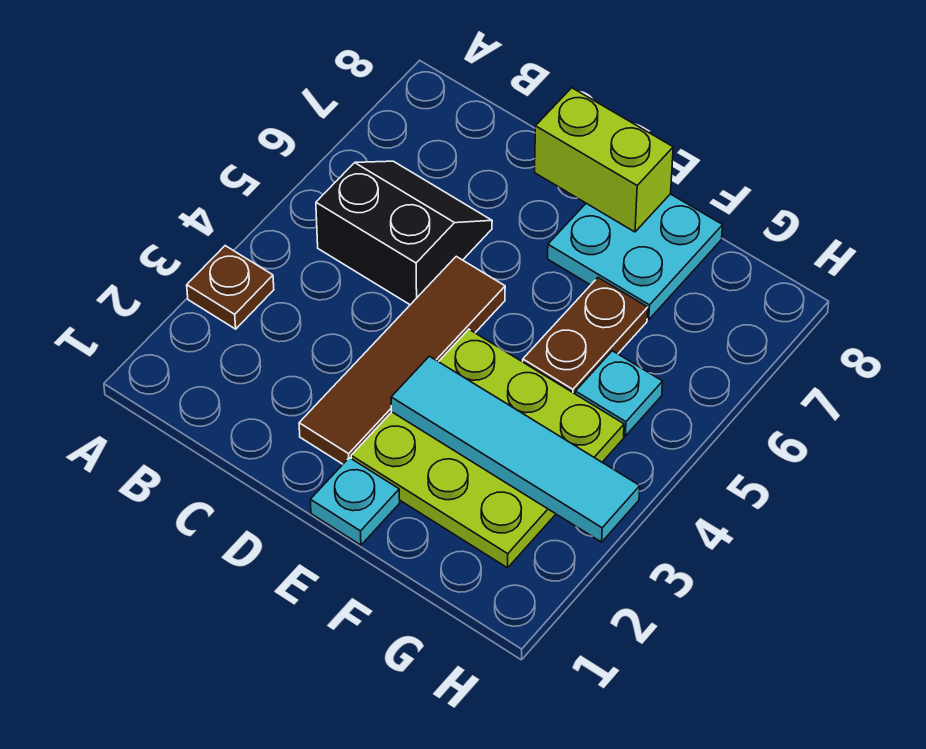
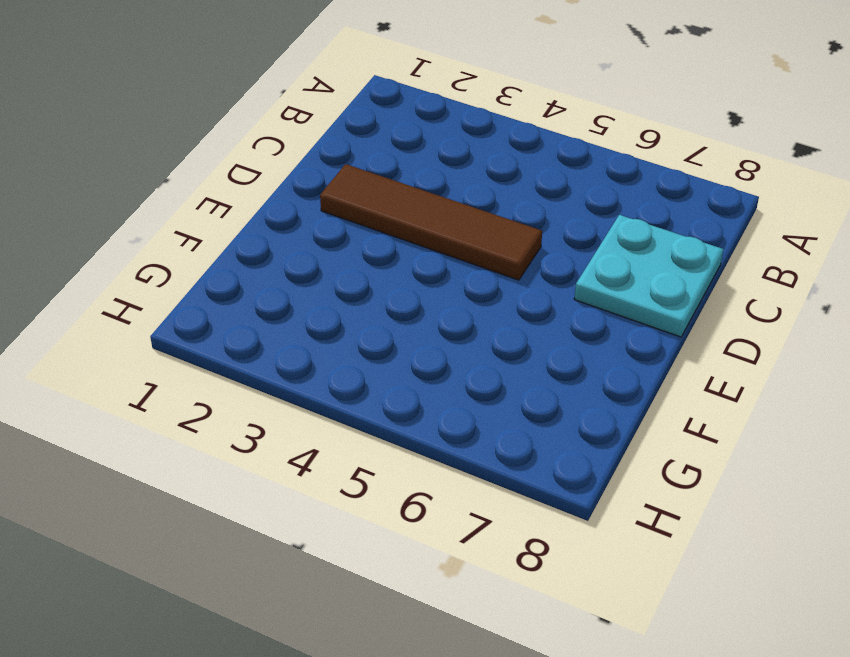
cyan 2x2 plate [574,215,723,337] -> cyan 2x2 plate moved to [548,194,723,320]
none -> brown 1x1 plate [187,246,274,329]
none -> black 2x2 slope [316,161,492,305]

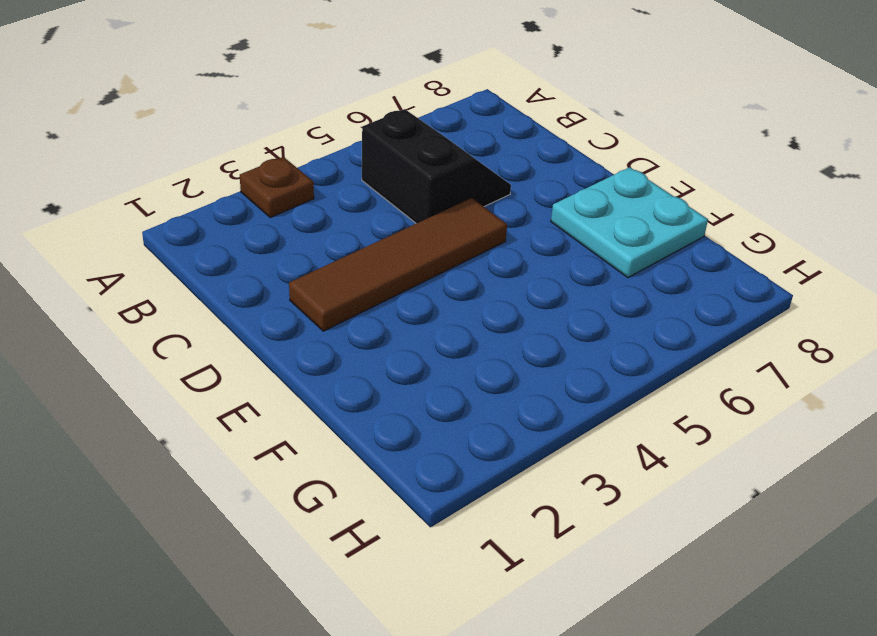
none -> cyan 1x1 plate [310,458,400,545]
none -> lime 3x3 plate [351,329,624,568]

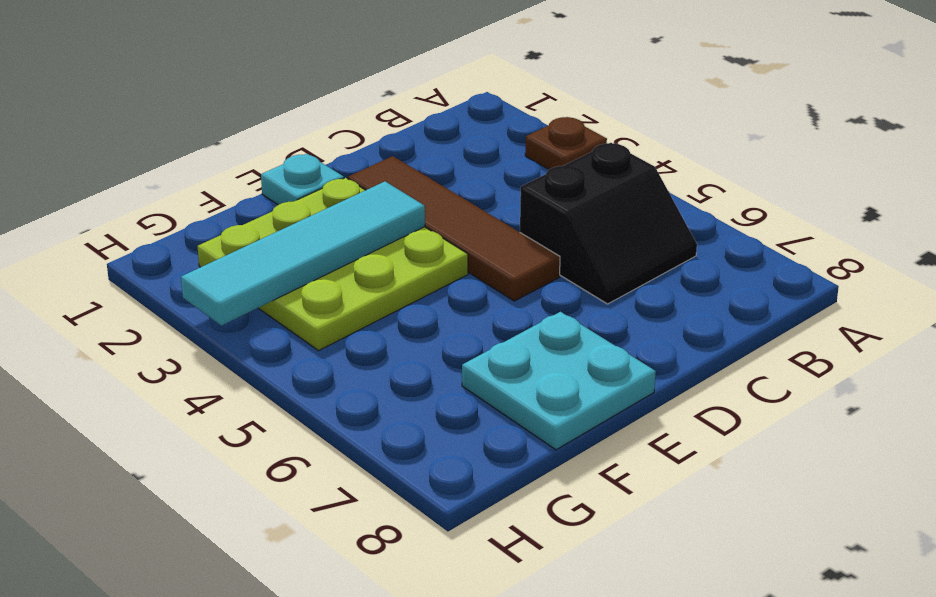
none -> brown 1x2 plate [523,278,648,394]
none -> cyan 1x1 plate [575,351,663,436]

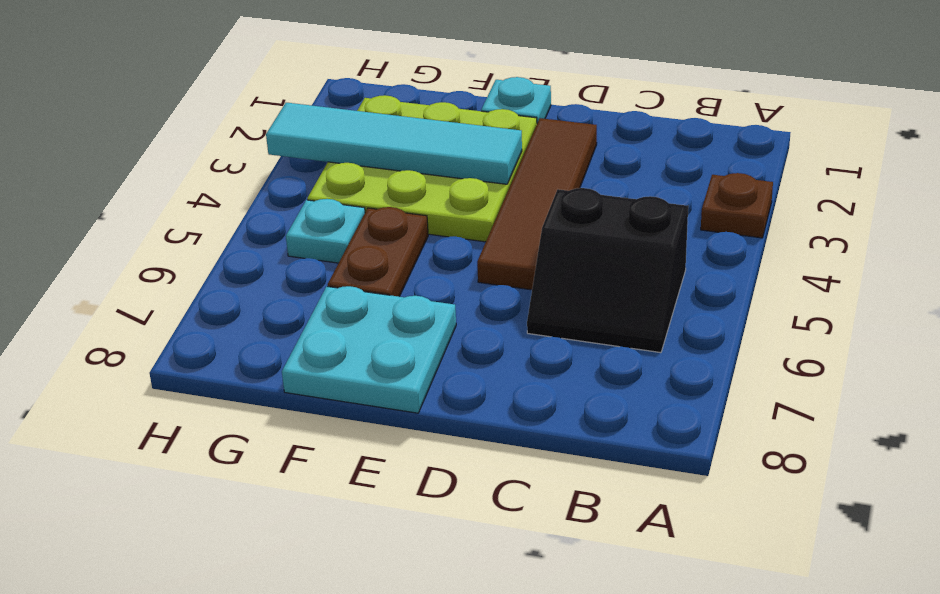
none -> lime 1x2 brick [535,88,673,232]

